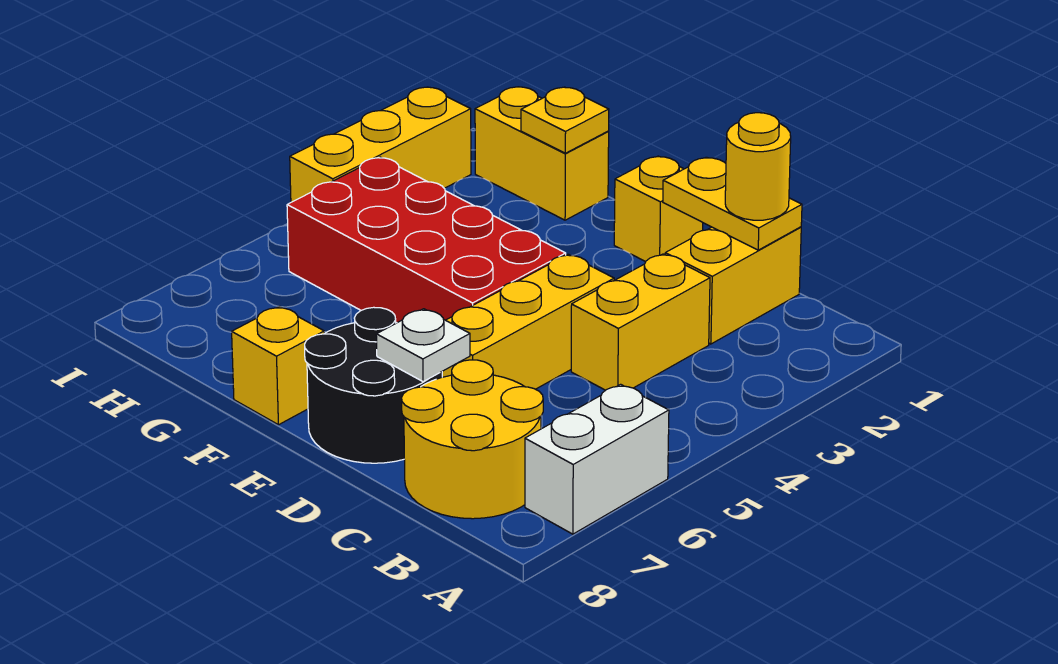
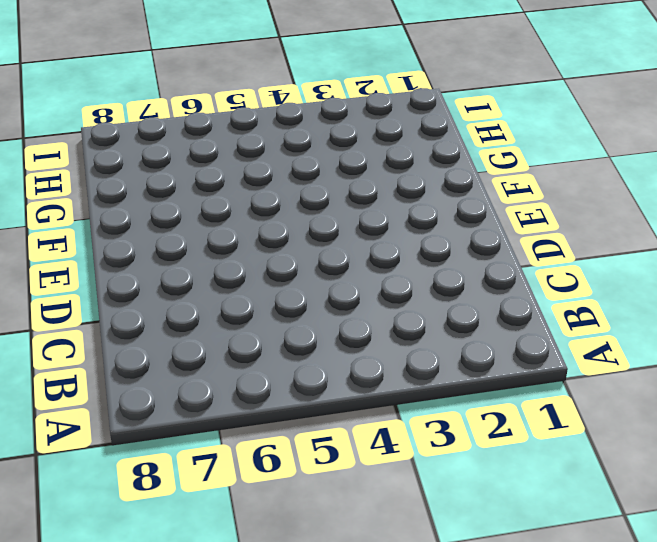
none -> white 1x2 brick [525,384,669,534]
none -> yellow 2x2 round brick [402,360,543,519]
none -> yellow 1x2 brick [665,227,801,344]

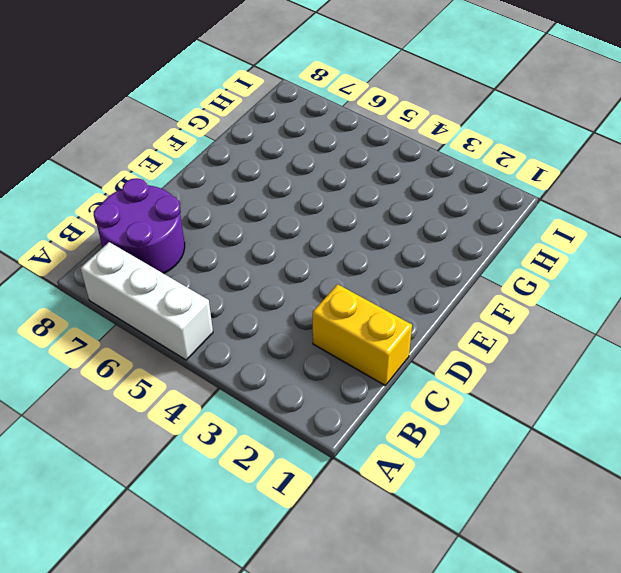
white 1x3 brick [81,242,213,360] -> white 1x2 brick [525,384,669,534]
purple 2x2 round brick [94,178,185,274] -> yellow 2x2 round brick [402,360,543,519]
none -> yellow 1x2 brick [571,254,710,390]
none -> yellow 1x3 brick [442,254,614,389]
none -> black 2x2 round brick [305,307,442,463]

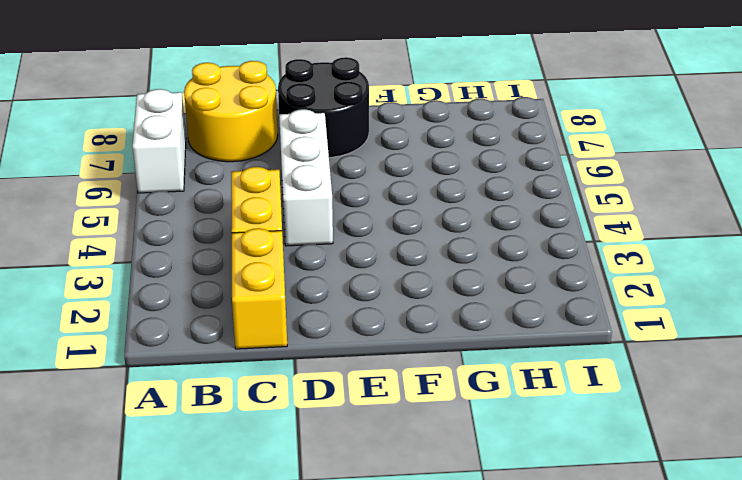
white 1x3 brick [279,109,333,246] -> yellow 1x3 brick [442,254,614,389]
none -> yellow 1x1 brick [614,156,703,262]
none -> red 2x4 brick [287,157,566,323]
none -> yellow 1x1 brick [232,306,324,425]

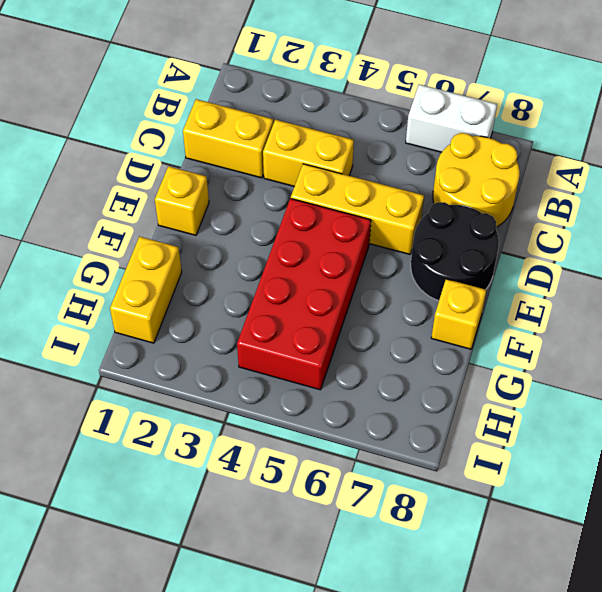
none -> yellow 1x3 brick [290,87,471,202]
none -> yellow 1x2 plate [663,157,802,250]
none -> white 1x1 plate [376,309,470,382]

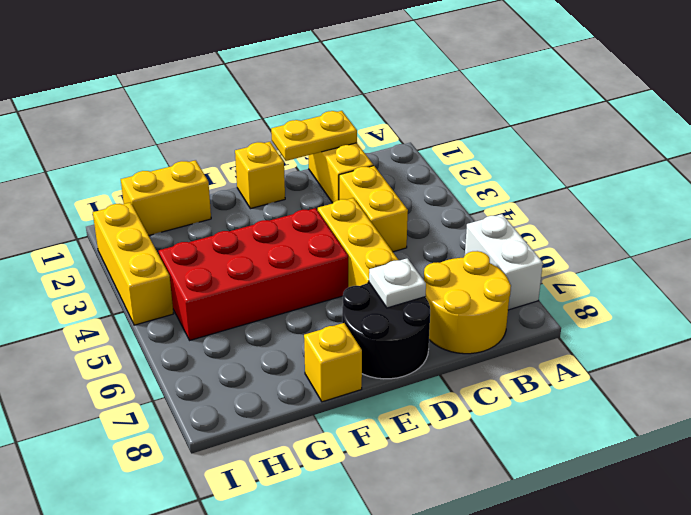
none -> yellow 1x1 plate [521,87,609,153]
none -> yellow 1x1 round brick [725,113,791,220]

